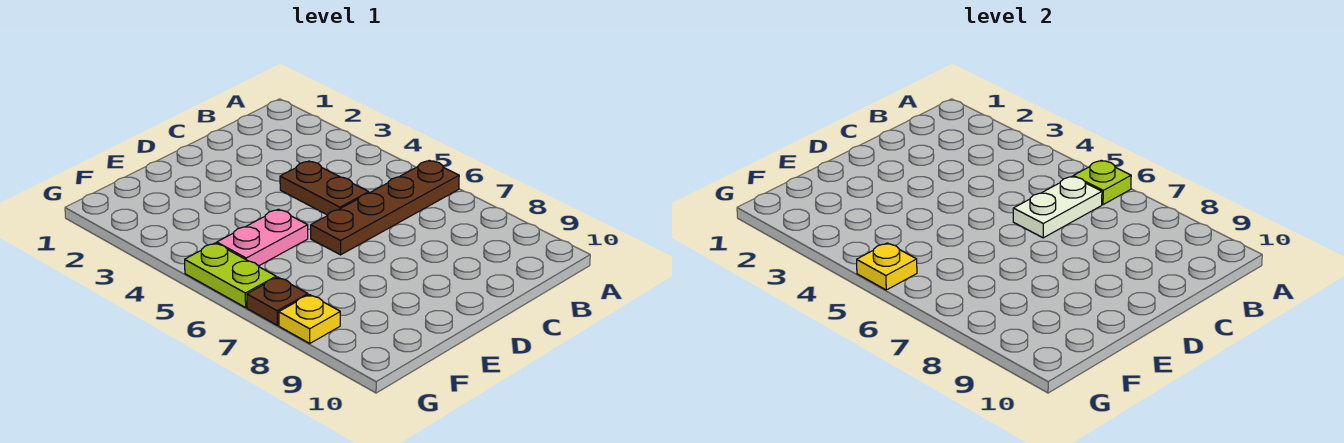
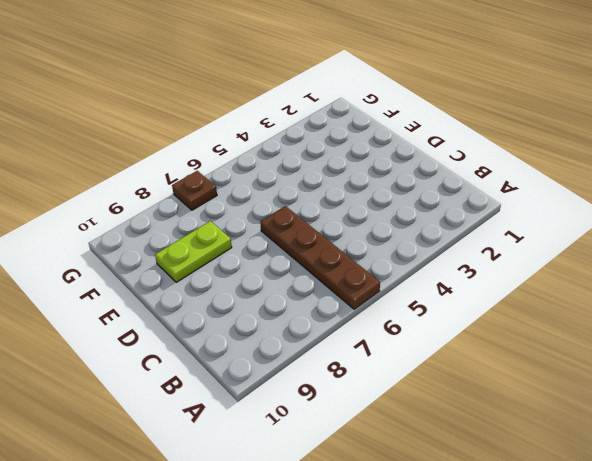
lime 1x2 plate [155,221,232,282] -> lime 1x2 plate moved to [185,243,276,307]
none -> brown 1x2 plate [280,161,369,215]
none -> pink 1x2 plate [217,209,308,266]

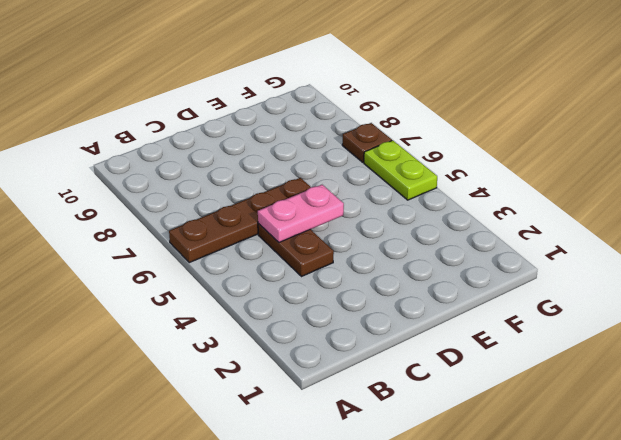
pink 1x2 plate [258,185,344,242] -> pink 1x2 plate moved to [217,209,308,266]
none -> yellow 1x1 plate [279,295,340,343]
none -> lime 1x1 plate [1073,160,1131,205]

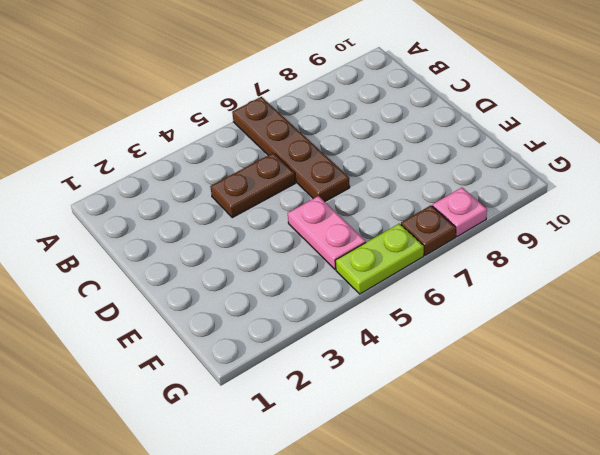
pink 1x1 plate [432,188,487,237] -> yellow 1x1 plate [279,295,340,343]
none -> lime 1x1 plate [1073,160,1131,205]
none -> white 1x2 plate [1013,176,1102,238]

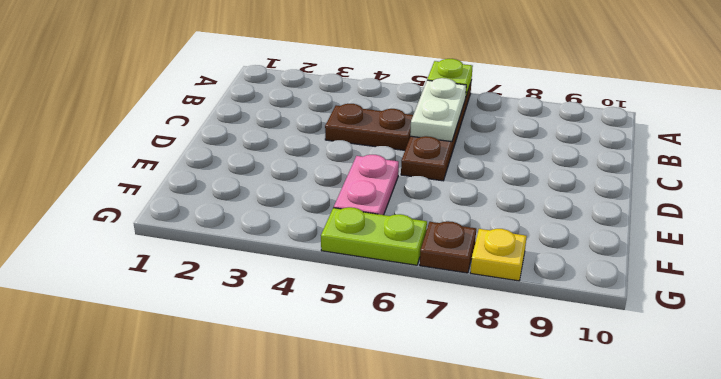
none -> yellow 1x1 plate [857,243,917,290]

